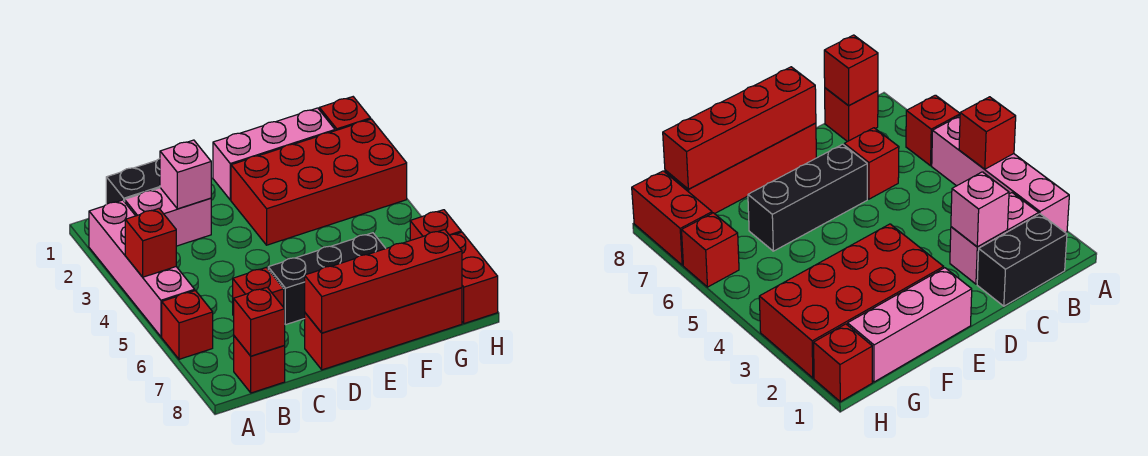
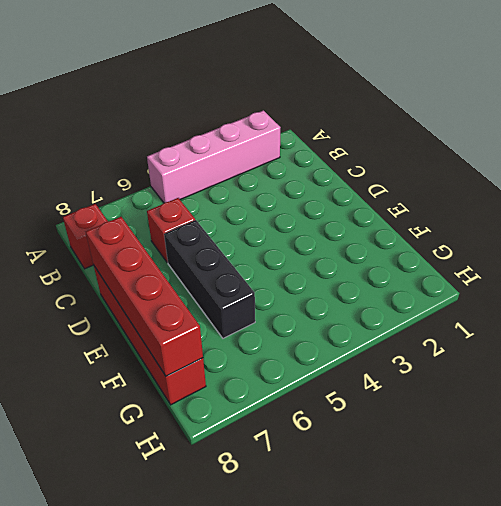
none -> red 1x1 brick [162,291,213,359]
none -> black 1x2 brick [106,159,160,204]
none -> pink 1x2 brick [125,188,211,246]

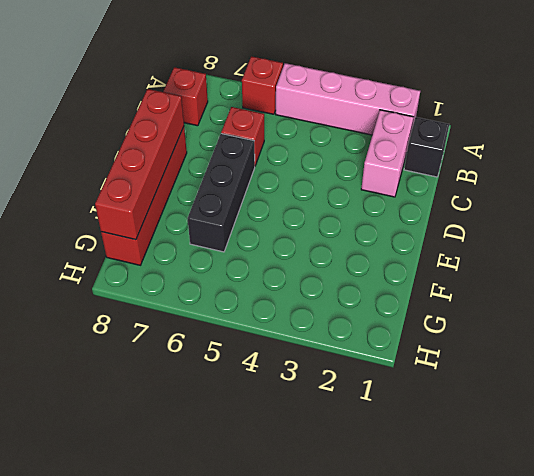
black 1x1 brick [404,117,449,177] -> black 1x2 brick [106,159,160,204]
none -> pink 1x3 brick [213,108,335,200]
none -> red 2x4 brick [231,119,407,245]
none -> red 1x1 brick [319,97,371,131]

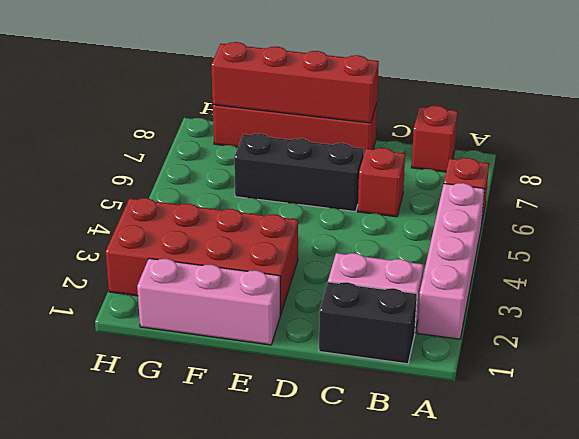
none -> red 1x1 brick [319,97,371,131]
none -> red 1x1 brick [410,210,461,240]
none -> red 1x2 brick [450,232,498,324]

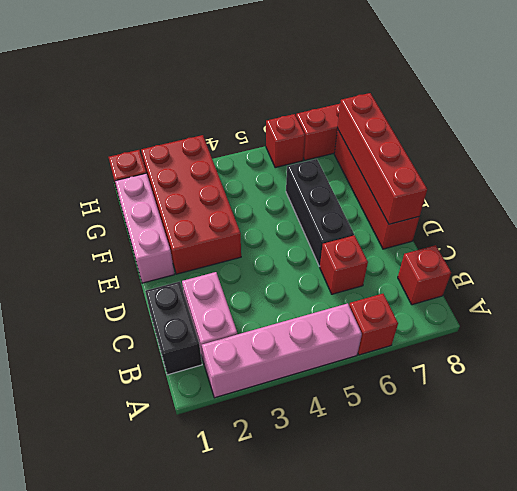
none -> red 1x1 brick [125,209,176,277]
none -> red 1x1 brick [234,288,285,356]
none -> pink 1x1 brick [160,140,211,209]

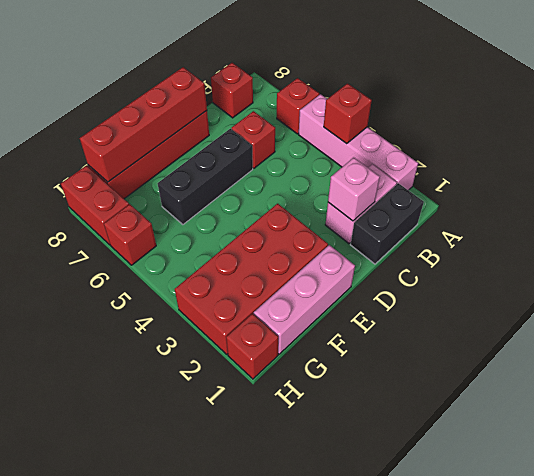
none -> red 1x1 brick [234,288,285,356]

